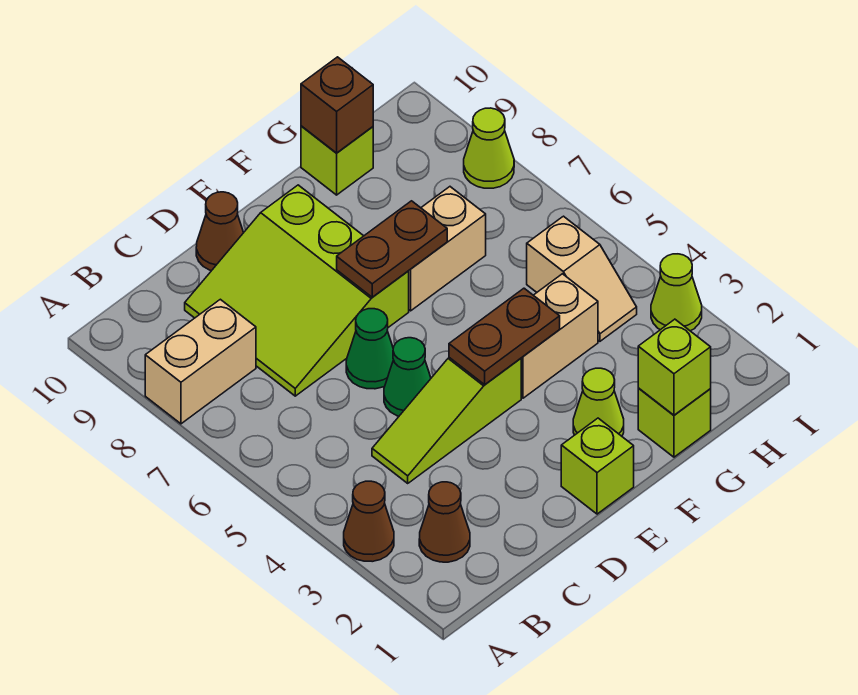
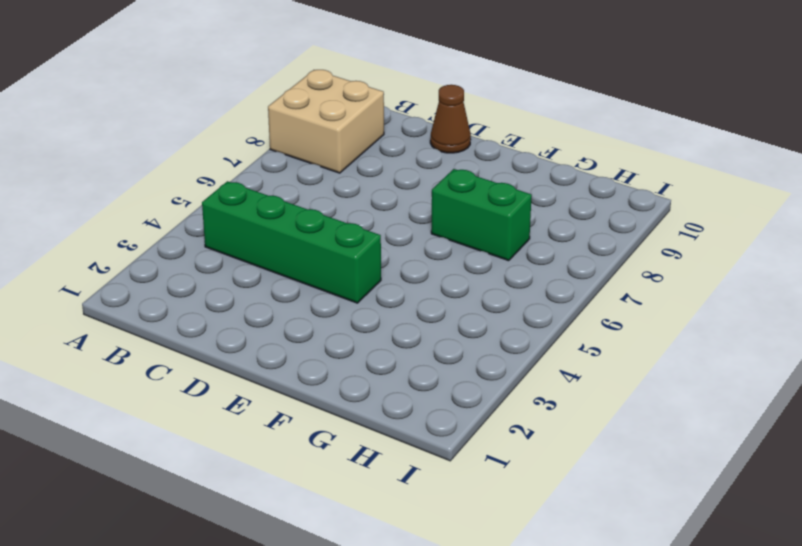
tan 2x2 brick [268,70,384,173] -> tan 1x2 brick [145,299,256,424]
green 1x4 brick [202,181,381,303] -> lime 1x3 slope [372,358,521,483]
green 1x2 brick [431,169,532,261] -> tan 1x2 brick [409,187,486,311]
none -> brown 1x1 cone [344,481,394,562]
none -> brown 1x1 cone [419,482,470,562]
none -> lime 3x3 slope [185,185,409,396]

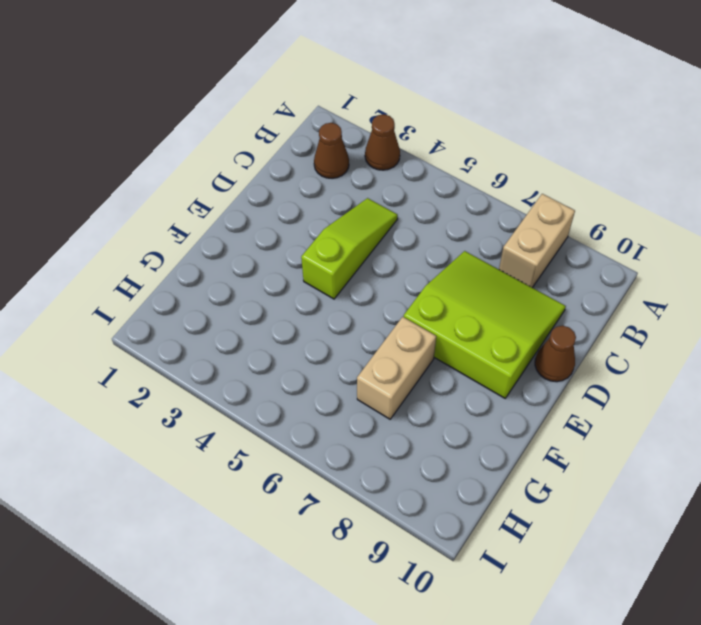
none -> green 1x1 cone [384,338,431,416]
none -> green 1x1 cone [346,309,393,389]
none -> lime 1x1 brick [561,418,634,514]

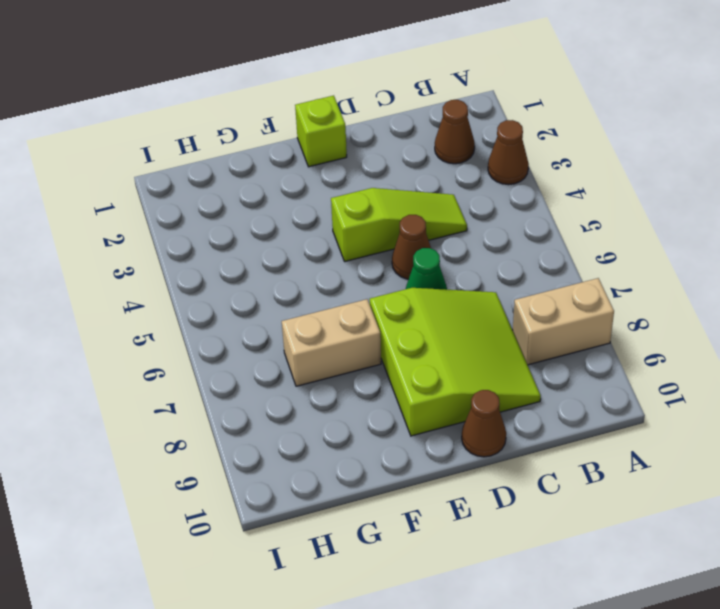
brown 1x1 cone [392,215,431,279] -> green 1x1 cone [384,338,431,416]
none -> lime 1x1 cone [573,368,624,436]
none -> tan 1x2 brick [521,274,598,398]
none -> lime 1x1 brick [638,388,711,457]

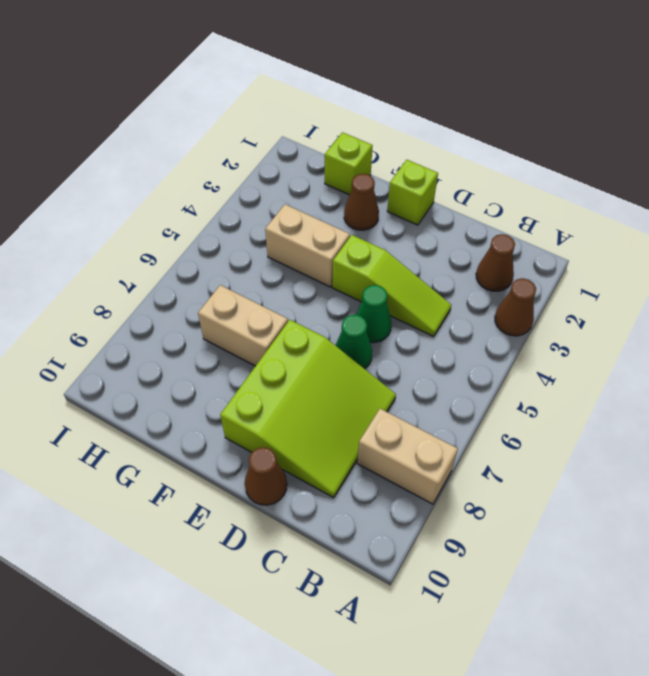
brown 1x1 cone [344,174,379,230] -> lime 1x1 cone [573,368,624,436]
none -> lime 1x1 brick [301,126,373,195]
none -> tan 1x2 slope [527,216,637,341]
none -> lime 1x1 cone [651,254,702,331]

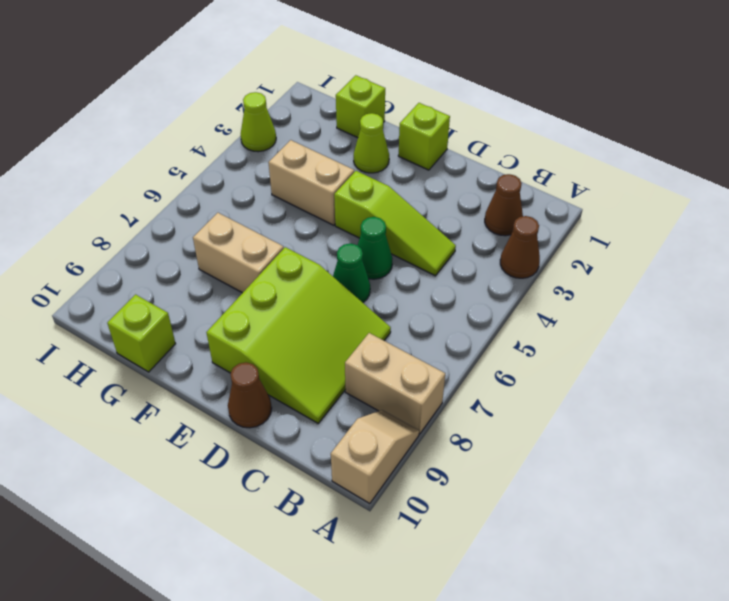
tan 1x2 slope [331,410,419,504] -> tan 1x2 slope moved to [527,216,637,341]
none -> lime 1x1 cone [464,108,514,188]
none -> brown 1x2 plate [449,288,560,385]
none -> brown 1x2 plate [337,201,447,297]

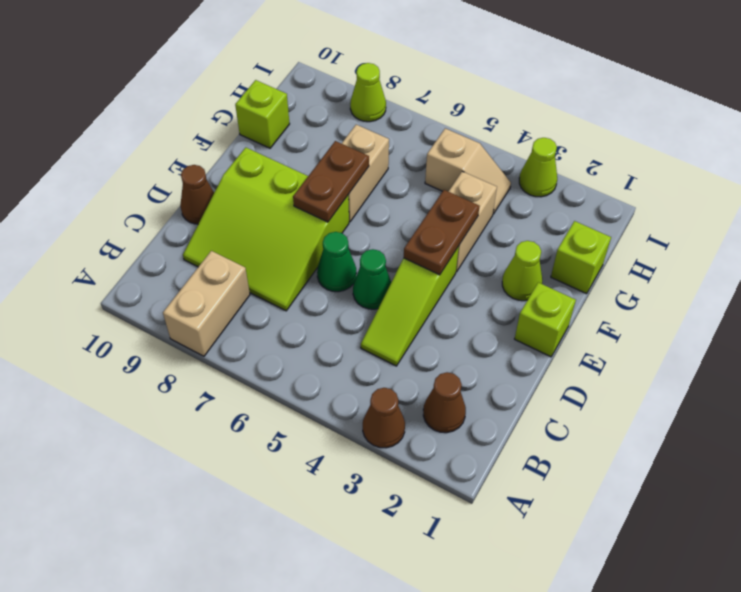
none -> lime 1x1 brick [638,319,711,415]
none -> brown 1x1 brick [301,57,373,153]

